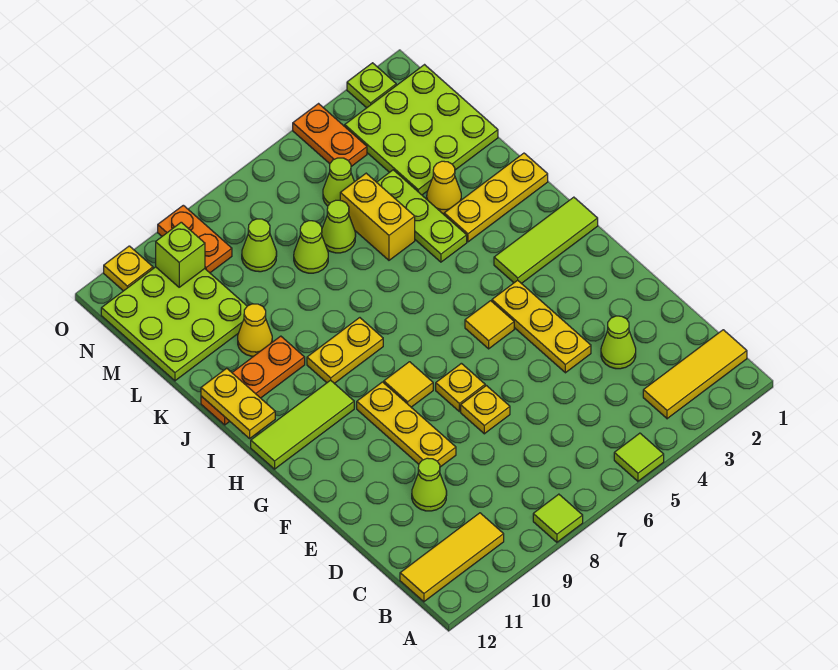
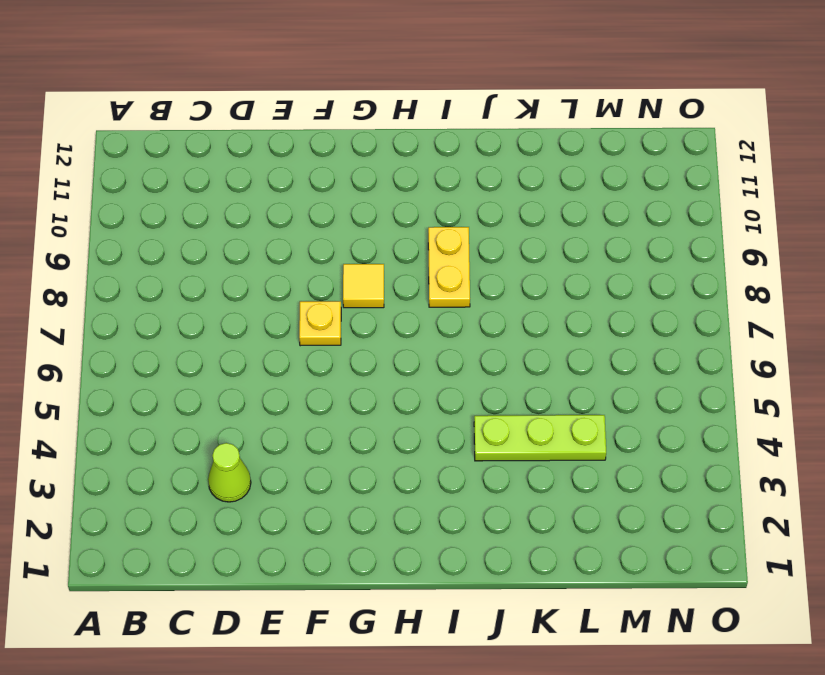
none -> lime 1x1 tile [614,433,664,481]
none -> lime 1x1 tile [533,494,583,542]
none -> yellow 1x3 tile [643,330,747,419]
none -> yellow 1x3 tile [400,513,504,602]

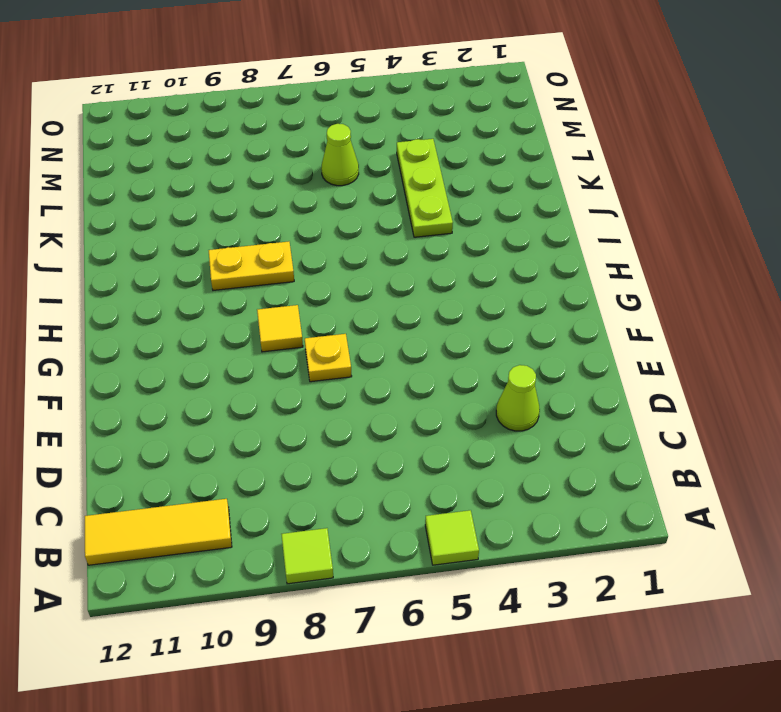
none -> yellow 1x3 tile [643,330,747,419]
none -> lime 1x1 cone [412,458,447,511]
none -> yellow 1x3 plate [492,280,591,373]
none -> yellow 1x1 plate [461,386,510,434]

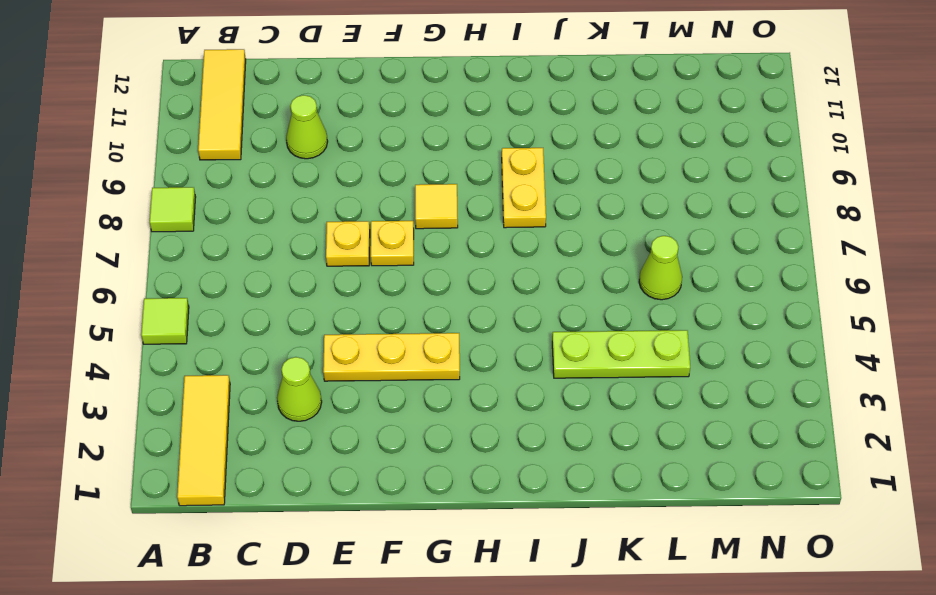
none -> yellow 1x3 plate [357,382,456,467]
none -> yellow 1x1 tile [465,301,514,349]
none -> lime 1x3 tile [494,197,598,284]
none -> lime 1x3 tile [251,380,354,469]

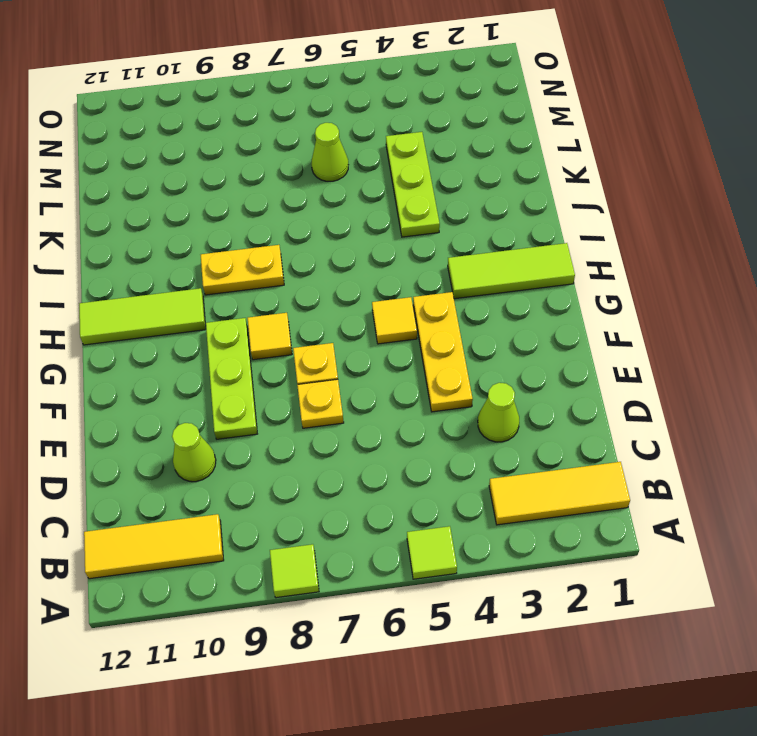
lime 1x3 plate [206,318,257,439] -> yellow 1x3 plate [357,382,456,467]
none -> yellow 1x3 plate [444,153,548,242]
none -> orange 1x3 plate [201,336,305,425]
none -> yellow 1x1 cone [427,161,461,214]
none -> yellow 1x2 brick [340,173,415,260]

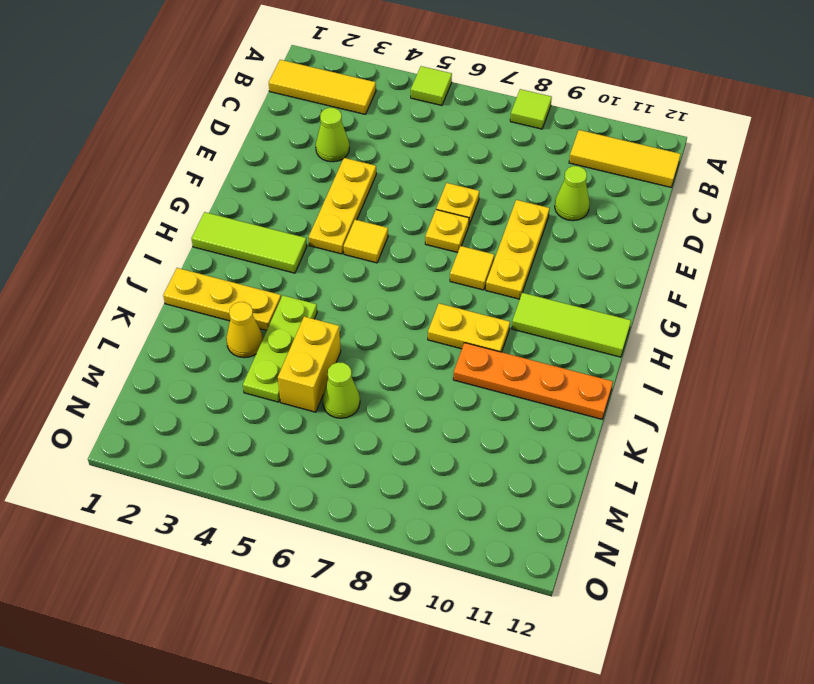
orange 1x4 plate [453,343,613,419] -> orange 1x3 plate [201,336,305,425]
none -> yellow 1x1 cone [238,304,272,356]
none -> lime 3x3 plate [345,65,498,195]
none -> lime 1x1 cone [294,221,328,273]
none -> lime 3x3 plate [101,267,247,381]

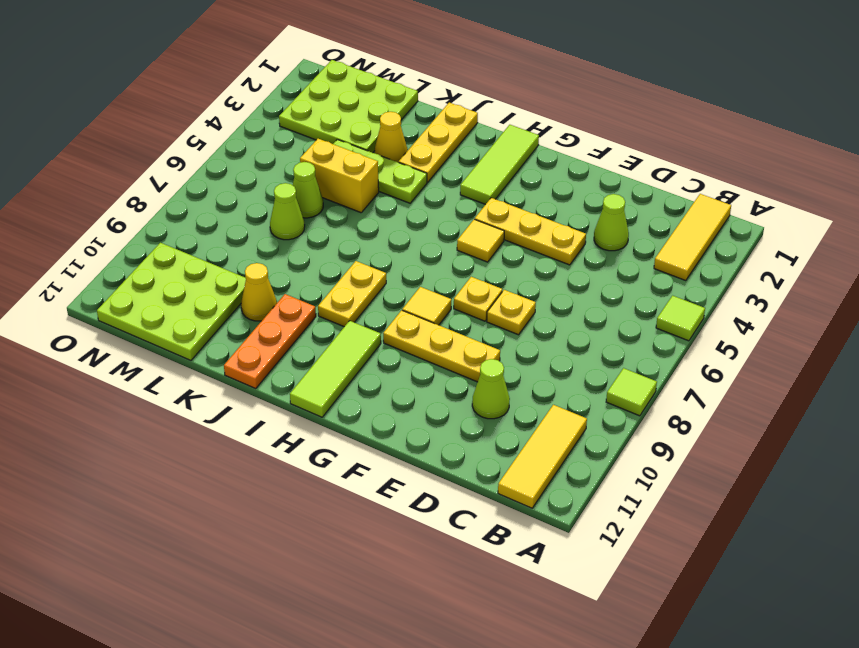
none -> lime 1x1 cone [323,158,354,206]
none -> lime 1x1 cone [242,219,277,272]
none -> orange 1x2 plate [293,104,367,167]
none -> orange 1x2 plate [158,205,232,273]

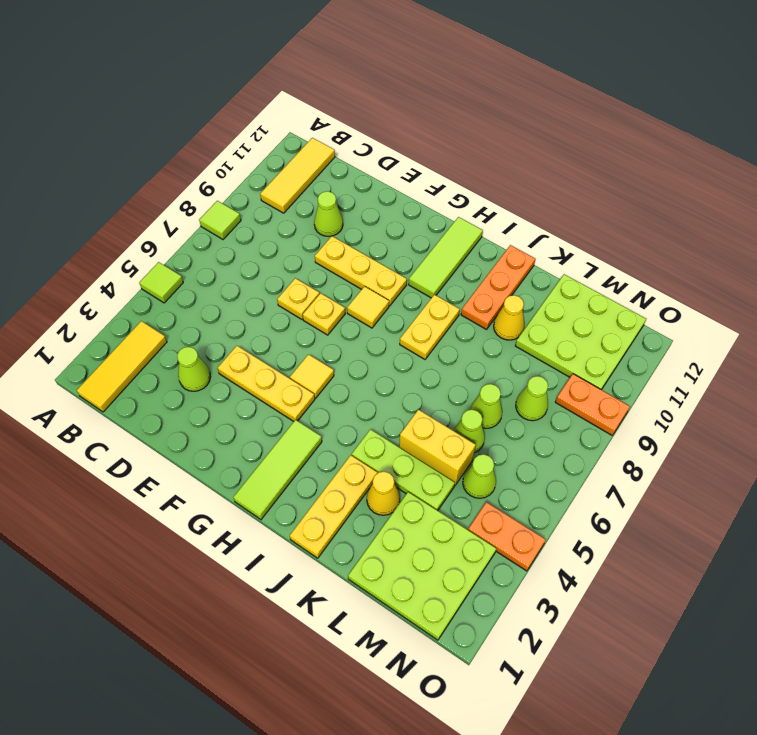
none -> lime 1x1 plate [347,63,396,108]
none -> yellow 1x1 plate [104,246,153,291]
none -> yellow 1x2 plate [201,368,275,438]
none -> lime 1x1 brick [156,222,205,287]

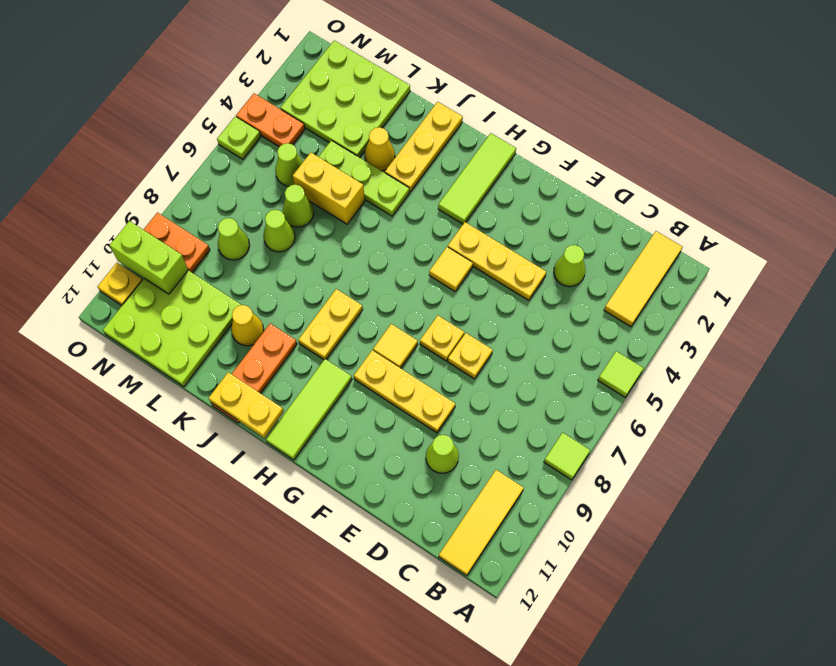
lime 1x2 brick [110,221,188,294] -> lime 1x1 brick [156,222,205,287]
lime 1x1 plate [217,117,261,159] -> lime 1x1 plate moved to [347,63,396,108]

